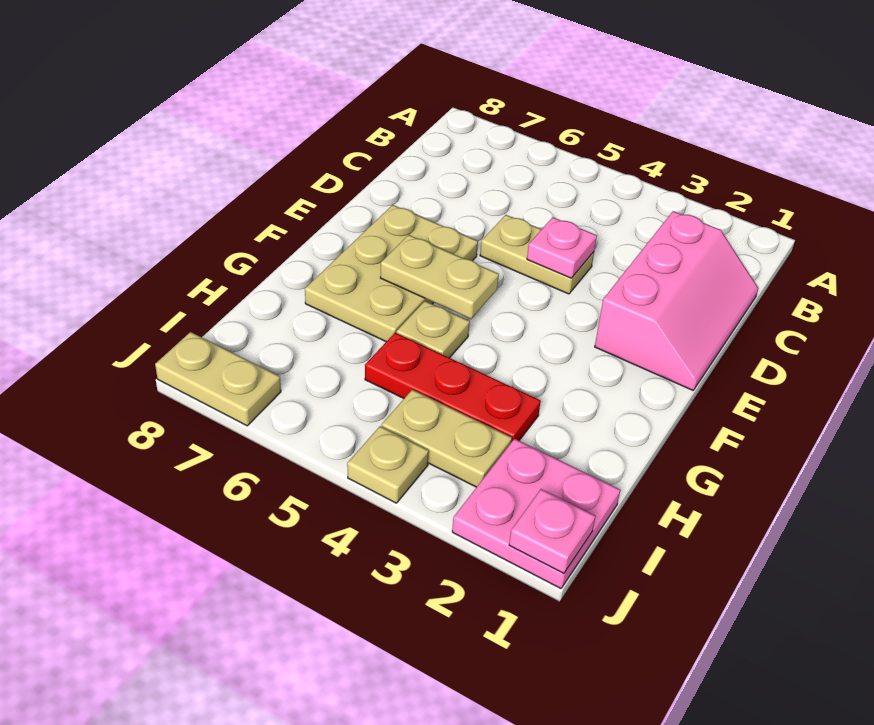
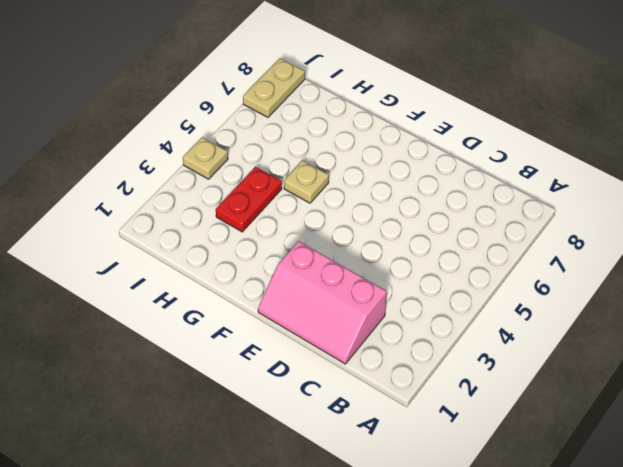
red 1x2 plate [216,167,282,232] -> red 1x3 plate [365,333,541,442]
none -> tan 1x2 plate [480,215,594,294]
none -> tan 2x3 plate [305,205,478,342]
none -> pink 2x2 plate [452,439,620,589]

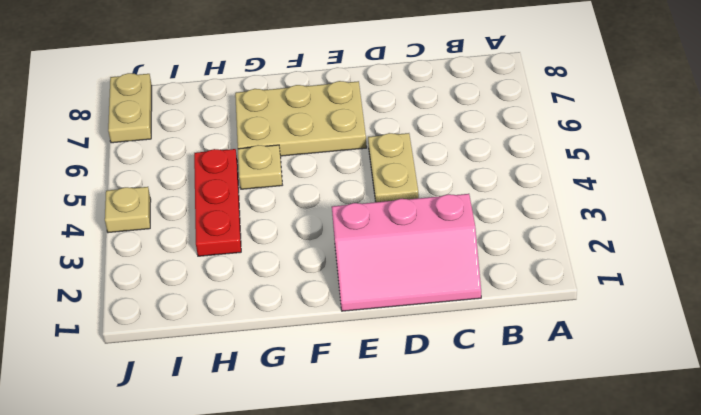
none -> pink 2x2 plate [452,439,620,589]
none -> tan 1x2 plate [382,390,512,487]
none -> pink 1x1 plate [527,217,597,278]

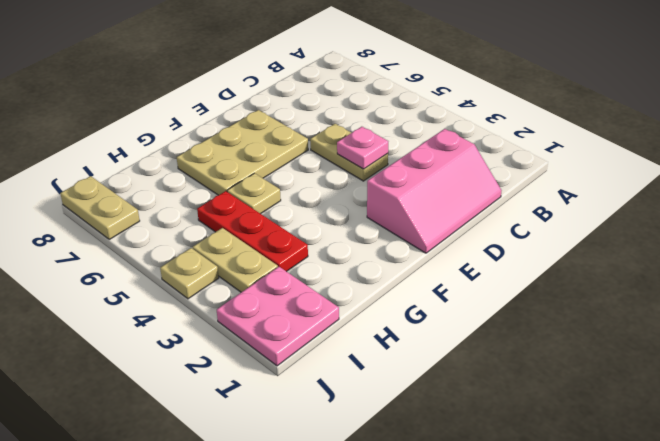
none -> tan 1x2 plate [380,235,499,319]
none -> pink 1x1 plate [509,489,595,573]

